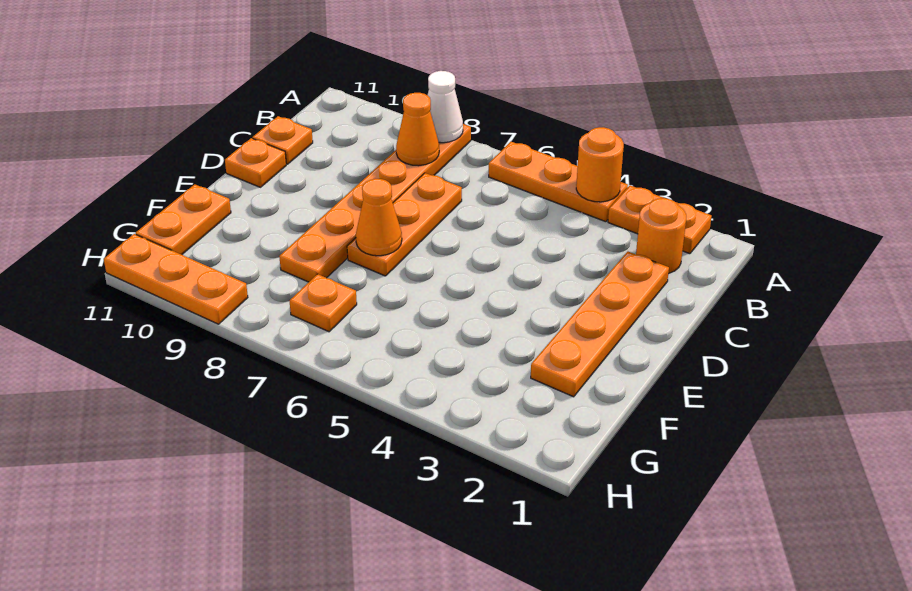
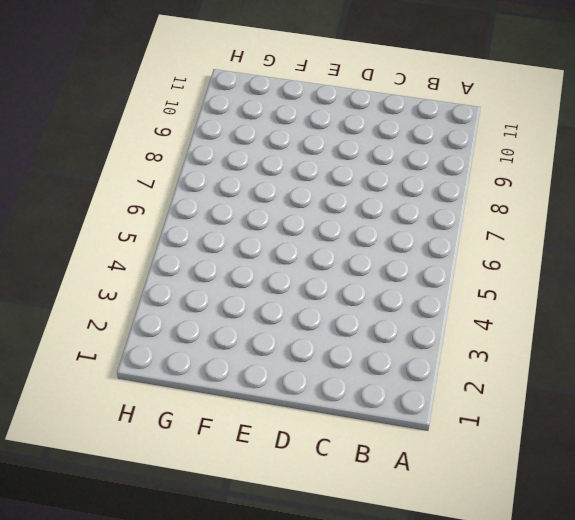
none -> orange 1x2 plate [608,185,712,254]
none -> orange 1x3 plate [489,142,628,222]
none -> orange 1x6 plate [279,124,471,282]

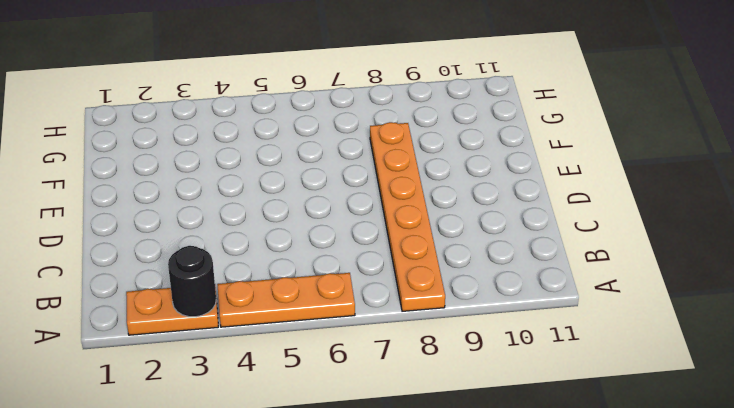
black 1x1 round brick [168,246,216,317] -> none
none -> orange 1x1 round brick [636,198,686,274]
none -> orange 1x4 plate [531,252,669,397]
none -> orange 1x3 plate [347,173,462,276]

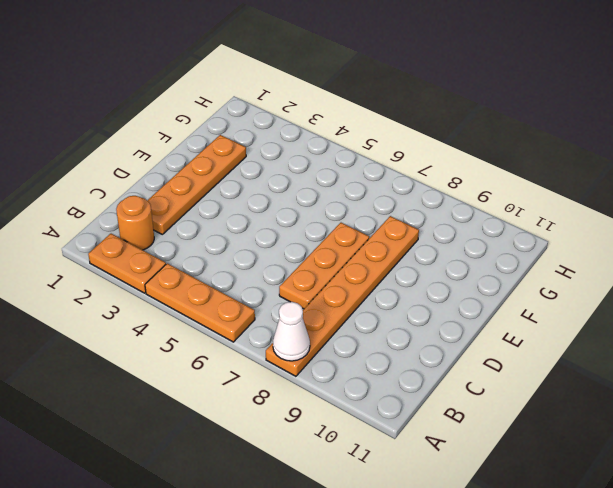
none -> orange 1x1 plate [252,116,313,164]
none -> orange 1x1 plate [225,138,286,187]
none -> orange 1x2 plate [136,184,231,255]

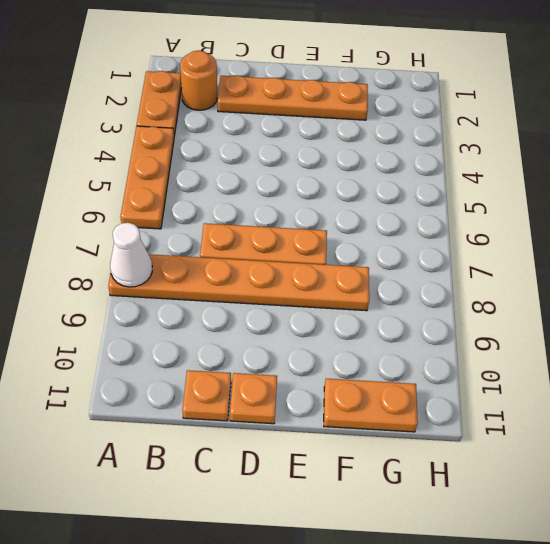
none -> orange 1x1 plate [290,274,357,332]
none -> orange 1x3 plate [104,234,248,324]
none -> orange 1x1 round brick [576,127,624,202]

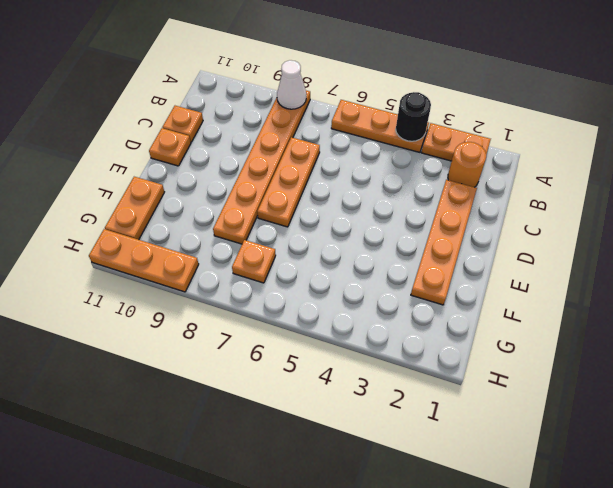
black 1x1 round brick [396,92,431,141] -> orange 1x1 round brick [576,127,624,202]
none -> orange 1x1 cone [396,93,439,166]
none -> orange 1x1 cone [356,179,402,256]

